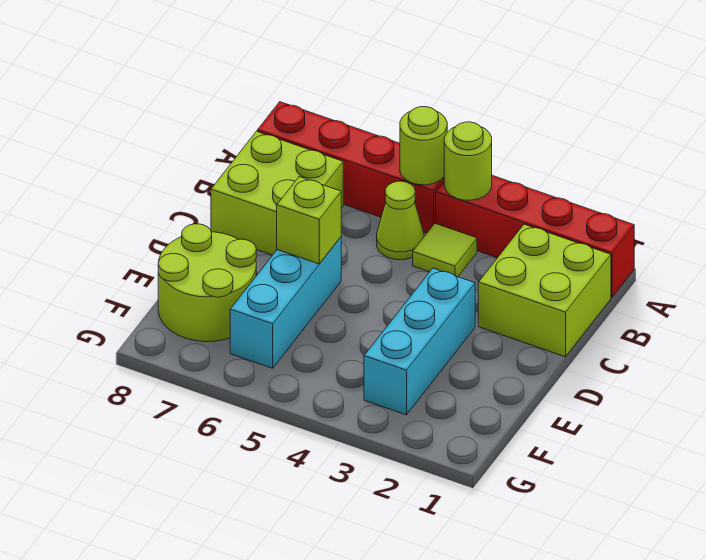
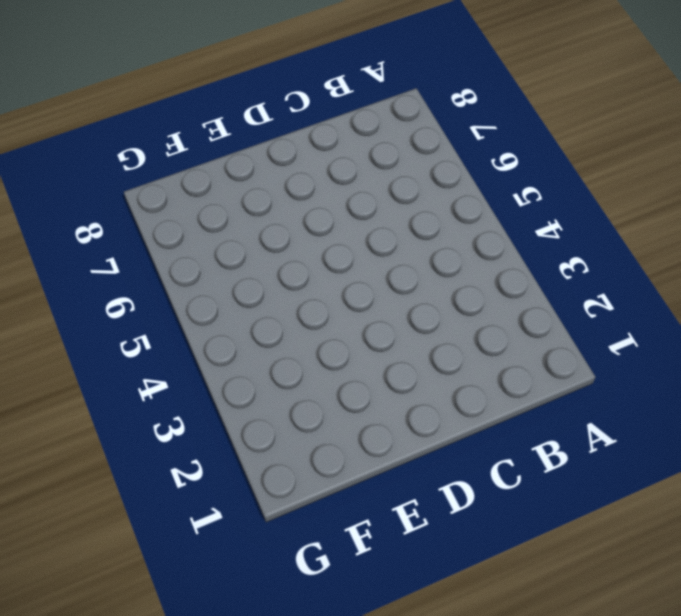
none -> red 1x4 brick [436,176,634,297]
none -> red 1x4 brick [257,102,444,233]
none -> lime 2x2 brick [478,224,611,357]

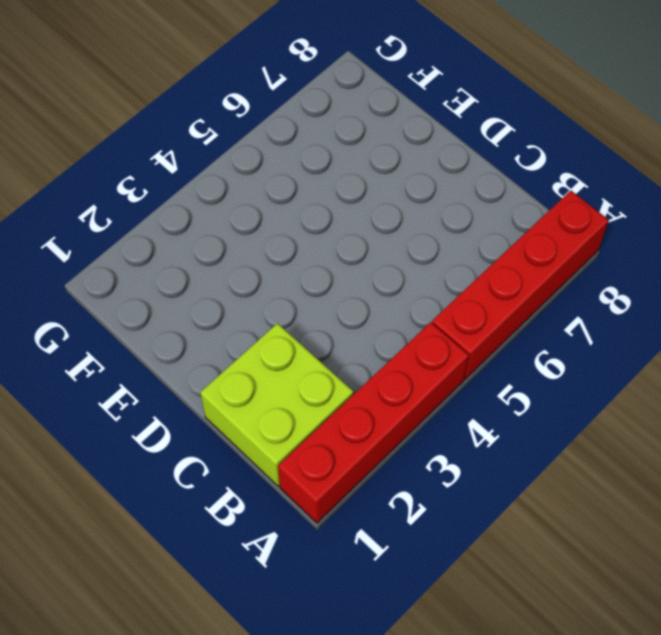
none -> lime 1x1 tile [413,223,477,277]
none -> lime 1x1 cone [377,181,424,260]
none -> lime 2x2 brick [211,131,343,255]

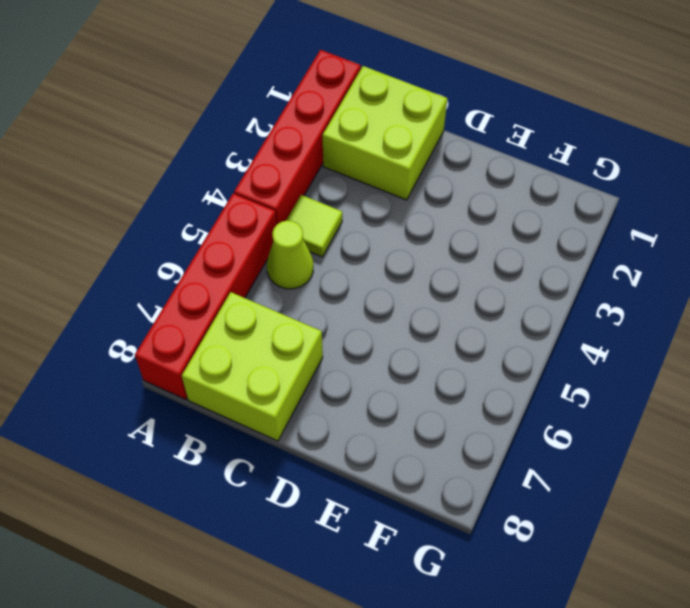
none -> cyan 1x3 brick [364,268,475,415]
none -> cyan 1x3 brick [230,237,341,368]
none -> lime 2x2 round brick [158,224,256,342]

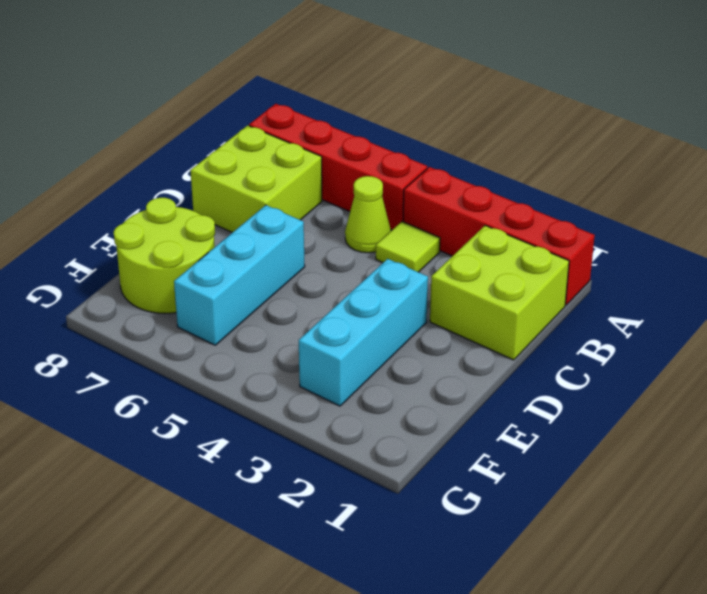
none -> lime 1x1 round brick [444,122,492,200]
none -> lime 1x1 round brick [400,107,447,185]
none -> lime 1x1 brick [277,177,341,264]

